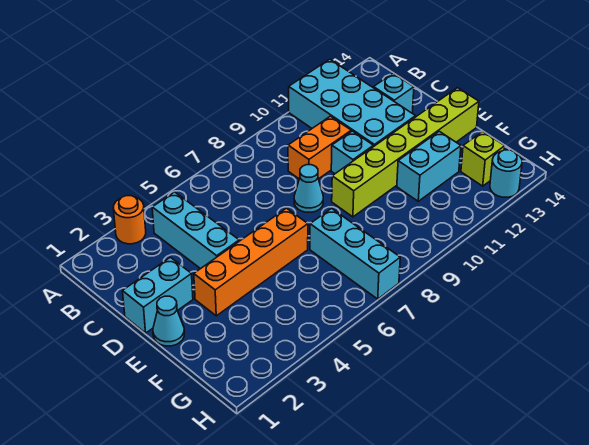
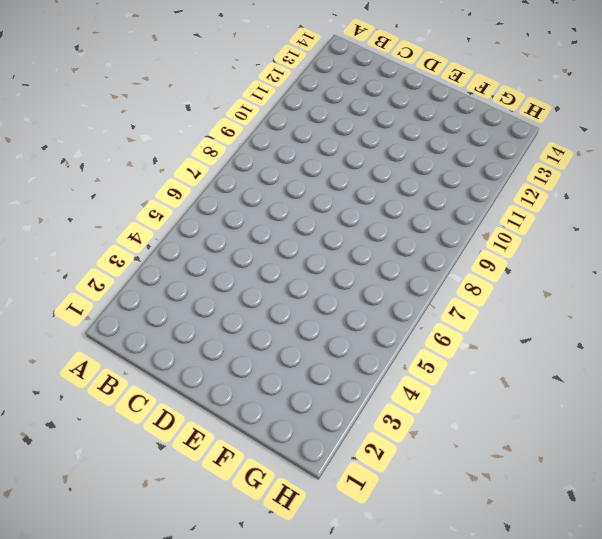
none -> orange 1x1 round brick [113,196,146,244]
none -> cyan 2x4 brick [289,59,416,147]
none -> cyan 1x3 brick [152,192,239,269]

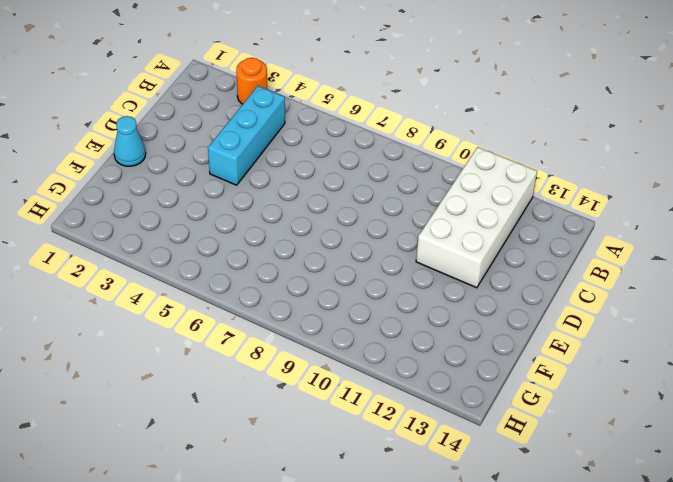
white 2x4 brick [416,147,537,288] -> cyan 2x4 brick [289,59,416,147]
none -> orange 1x2 brick [288,116,351,179]
none -> cyan 1x1 brick [374,73,414,113]
none -> cyan 1x2 brick [123,257,193,333]

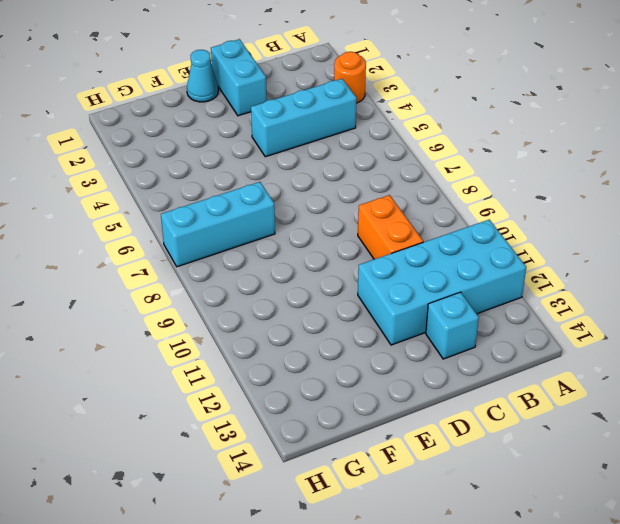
none -> cyan 1x1 cone [294,165,323,212]
none -> cyan 1x1 brick [331,131,373,174]
none -> orange 1x4 brick [194,208,308,316]

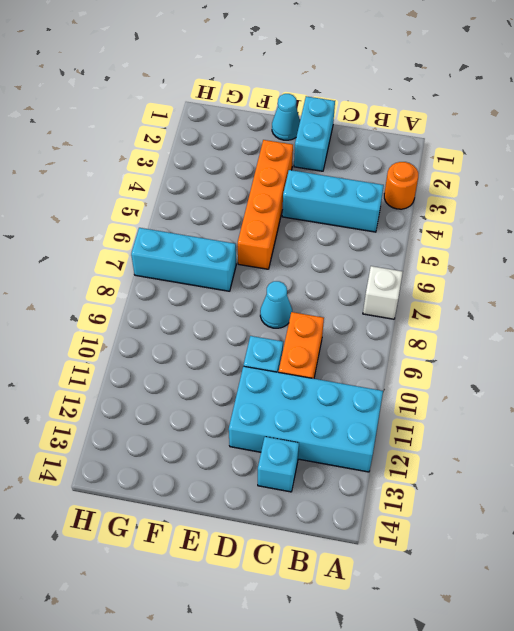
white 1x1 brick [363,266,403,319] -> none
none -> lime 1x6 brick [332,88,479,217]
none -> cyan 1x2 brick [397,131,461,201]
none -> lime 1x1 brick [461,131,505,186]

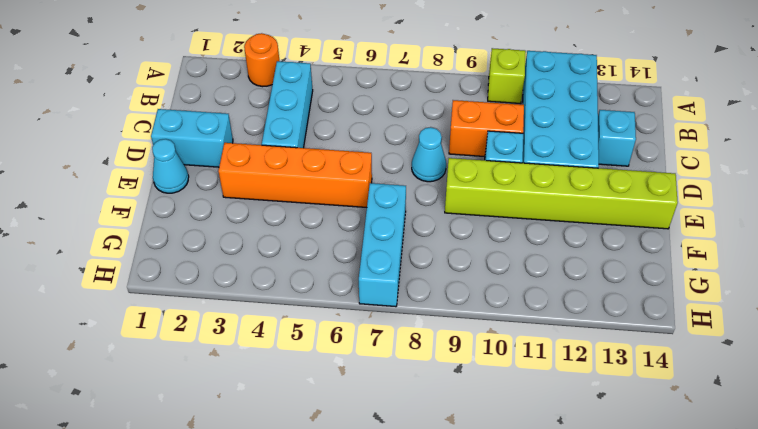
lime 1x1 brick [488,48,526,103] -> lime 1x1 brick moved to [461,131,505,186]
none -> cyan 1x2 brick [397,131,461,201]
none -> cyan 1x1 round brick [490,150,522,197]

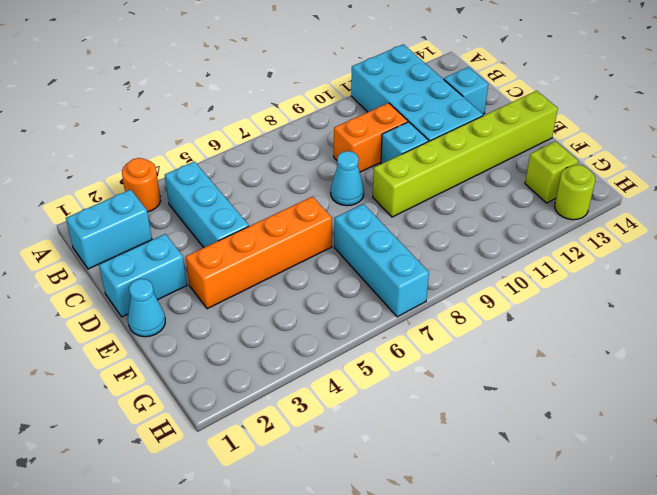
cyan 1x2 brick [66,189,152,269] -> cyan 1x2 brick moved to [397,131,461,201]
lime 1x1 round brick [555,165,595,220] -> cyan 1x1 round brick [490,150,522,197]

